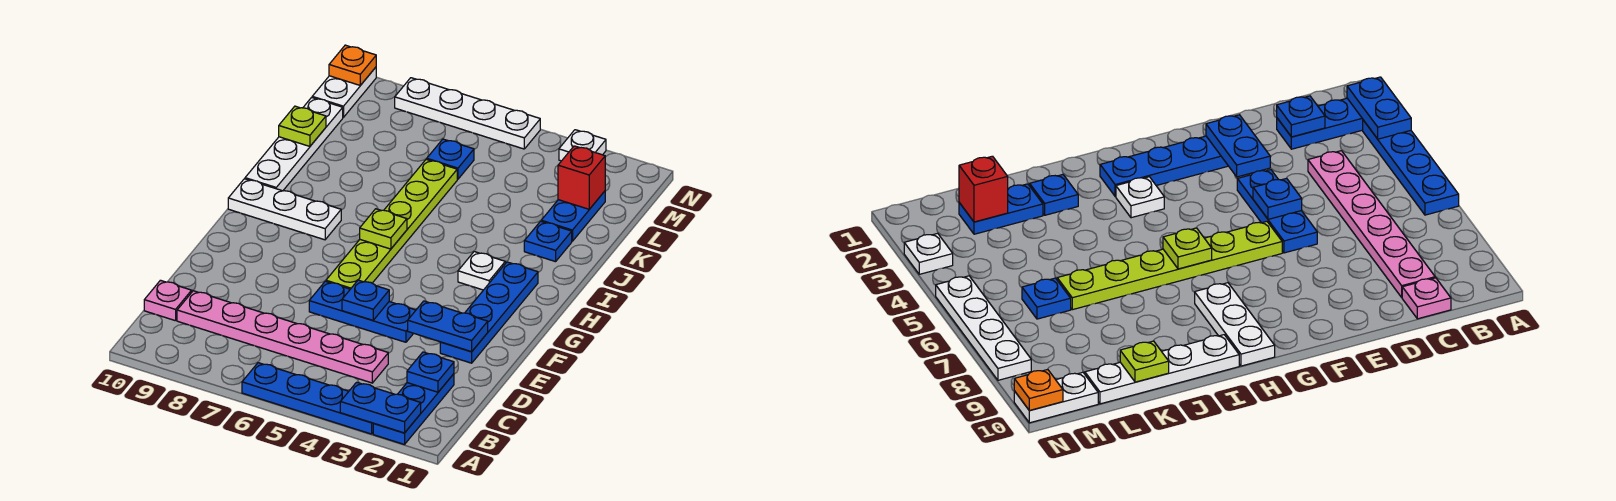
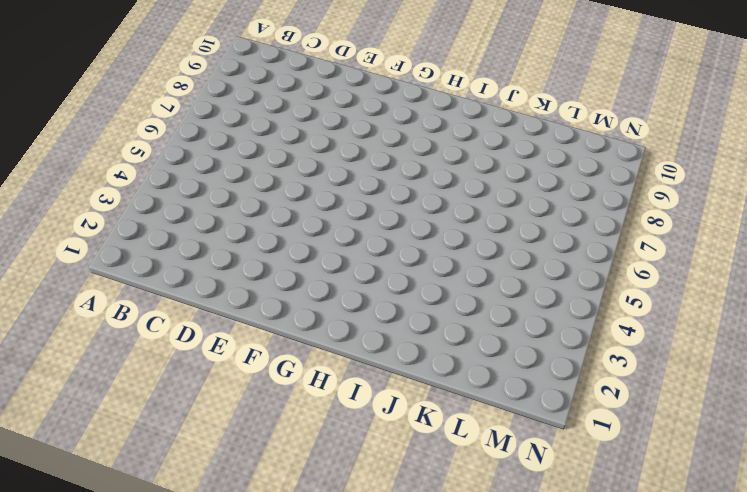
none -> blue 1x3 plate [373,374,454,445]
none -> blue 1x4 plate [242,363,374,434]
none -> pink 1x6 plate [177,291,388,383]

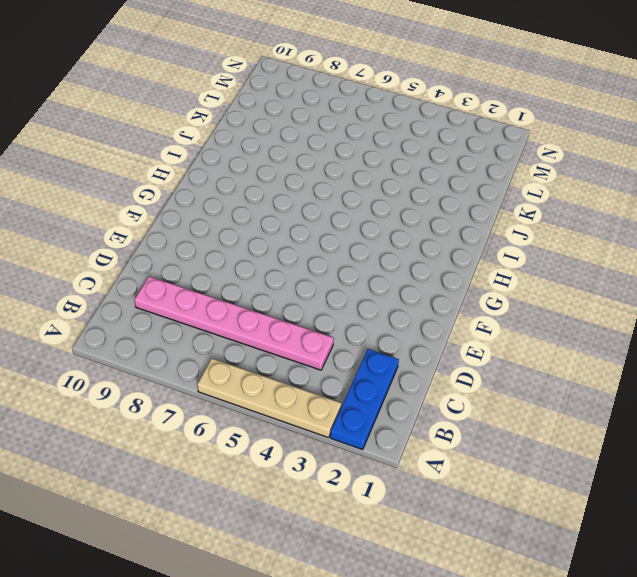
tan 1x4 plate [197,359,341,438] -> blue 1x4 plate [242,363,374,434]
none -> pink 1x1 plate [144,280,192,321]
none -> blue 1x4 plate [440,262,538,363]
none -> blue 1x3 plate [309,281,416,342]

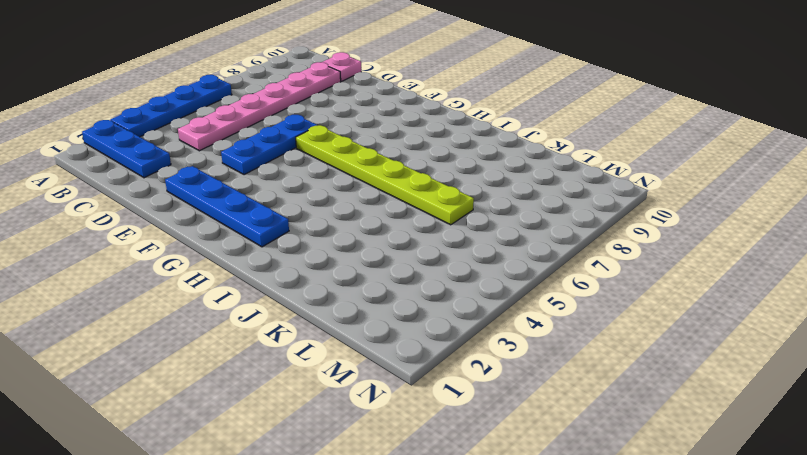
none -> white 1x1 plate [458,252,505,290]
none -> white 1x3 plate [228,179,341,240]
none -> white 1x4 plate [245,97,343,191]

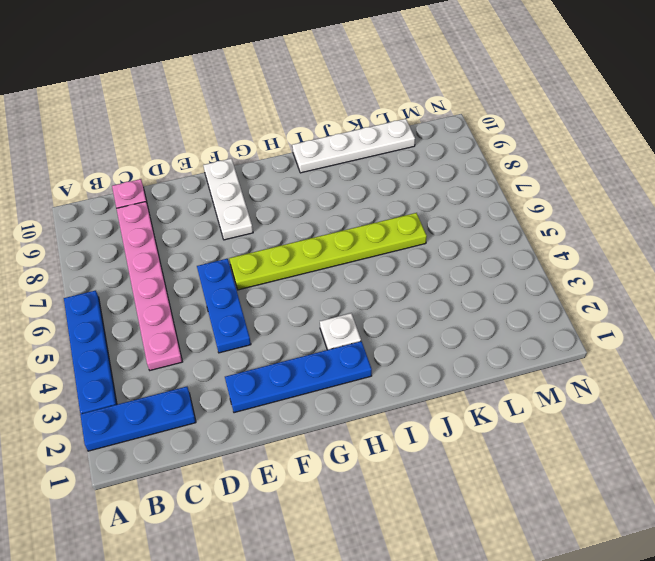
white 1x3 plate [203,158,253,240] -> white 1x3 plate moved to [228,179,341,240]
none -> blue 1x1 plate [524,221,572,262]
none -> blue 1x2 plate [541,191,605,241]
none -> blue 1x1 plate [427,139,474,179]

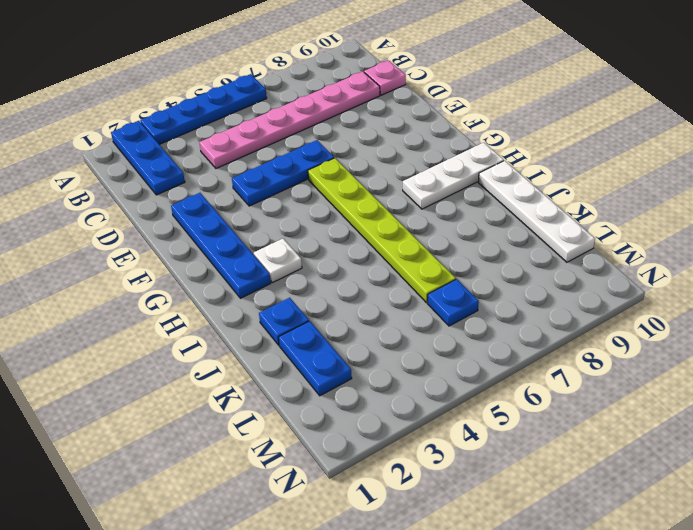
none -> white 1x2 plate [312,67,376,117]
none -> white 1x1 plate [559,130,606,161]
none -> white 1x4 plate [395,78,540,149]

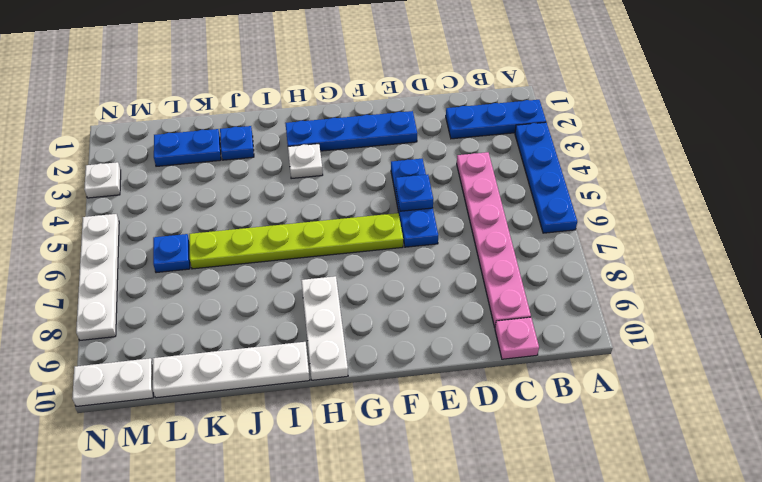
none -> blue 1x2 plate [340,382,421,433]
none -> blue 1x1 plate [407,352,454,392]
none -> blue 1x2 plate [408,301,488,352]

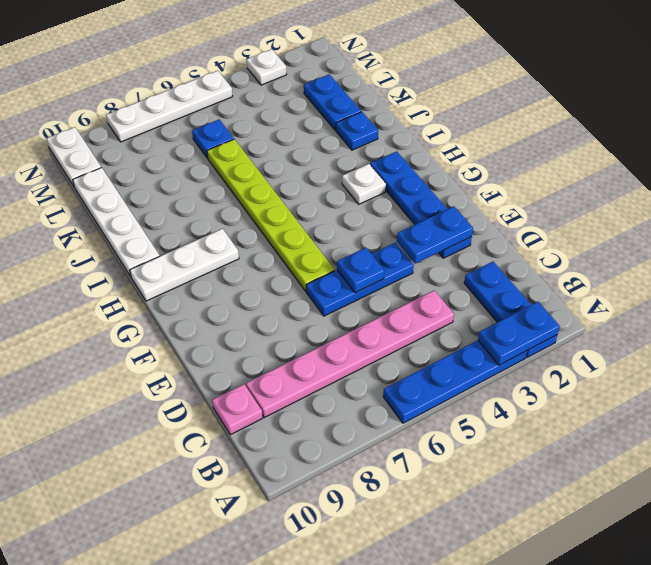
none -> blue 1x1 plate [407,352,454,392]
none -> lime 1x1 plate [360,209,407,249]
none -> lime 1x1 plate [279,106,326,146]

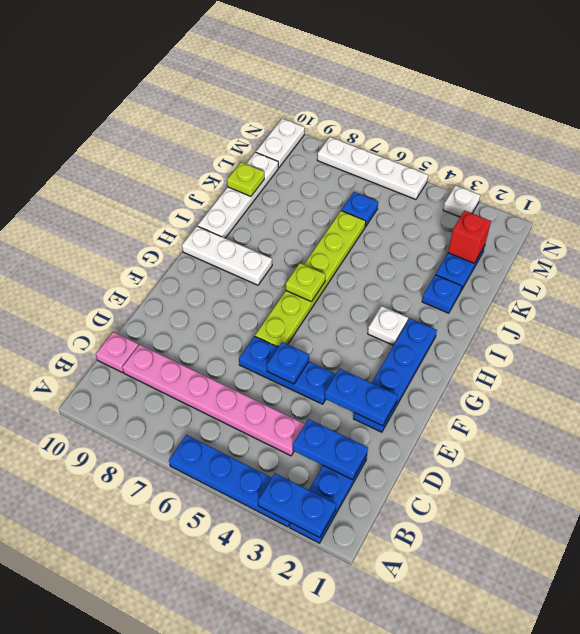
blue 1x2 plate [293,419,368,480] -> blue 1x1 plate [407,352,454,392]
none -> orange 1x1 plate [329,45,376,85]

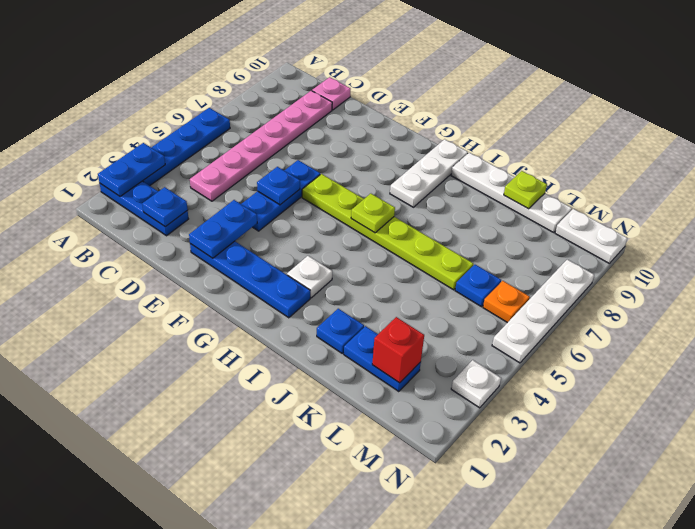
orange 1x1 plate [483,281,530,323] -> orange 1x1 plate moved to [329,45,376,85]

